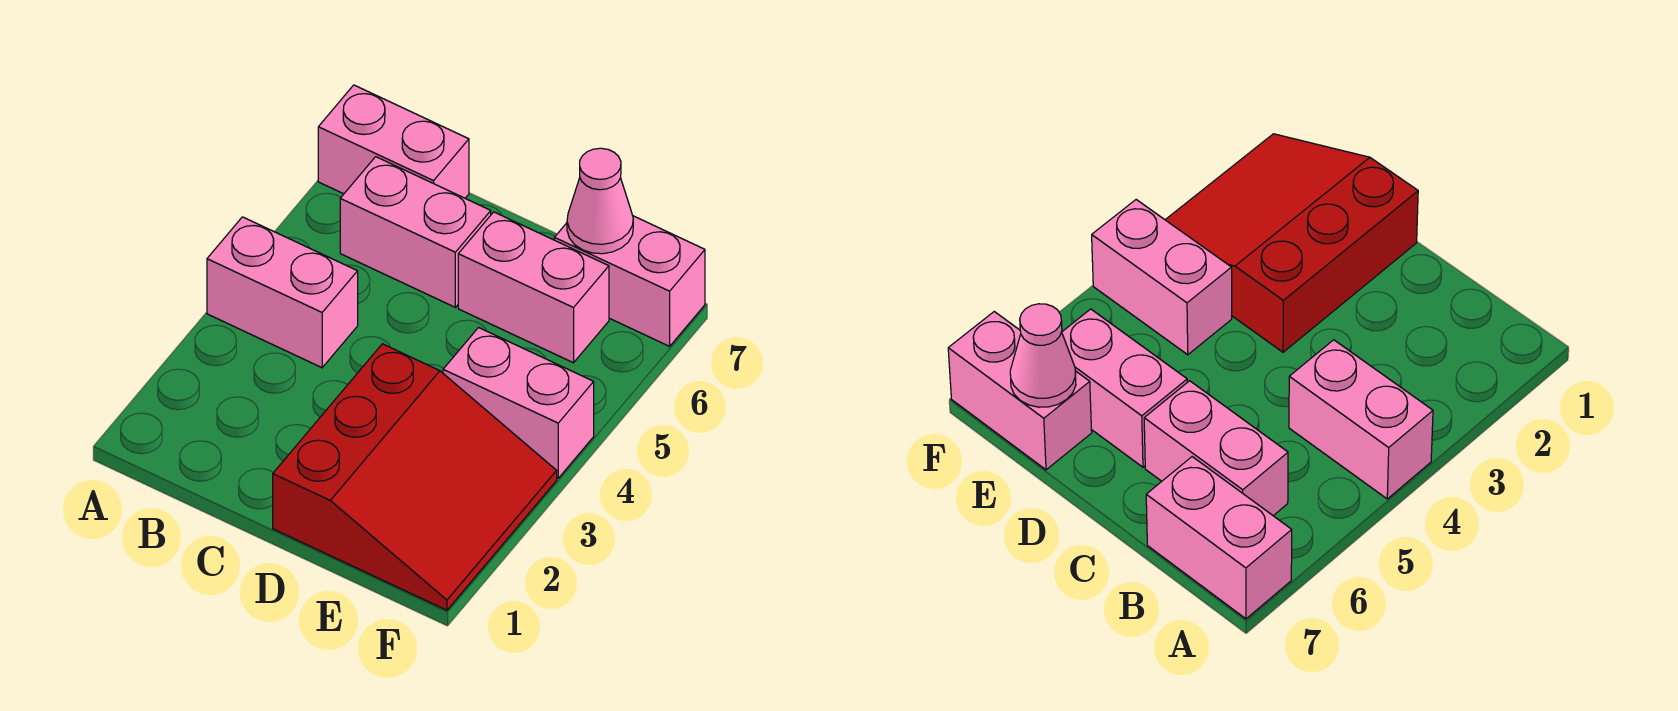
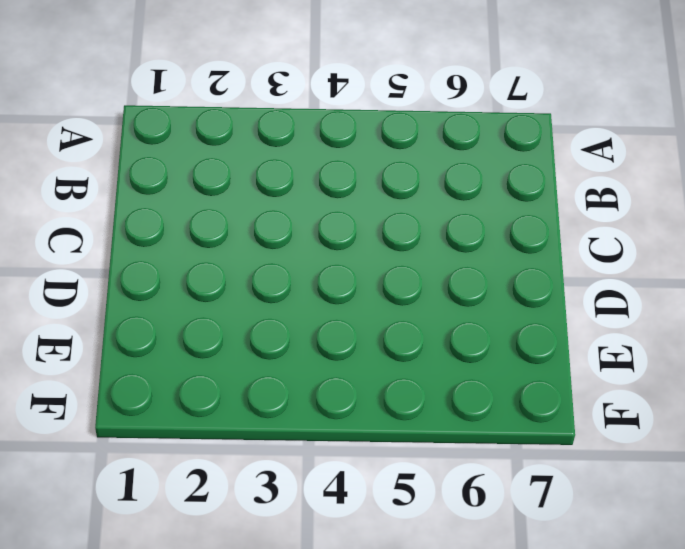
none -> pink 1x2 brick [207,217,358,368]
none -> pink 1x2 brick [318,85,469,198]

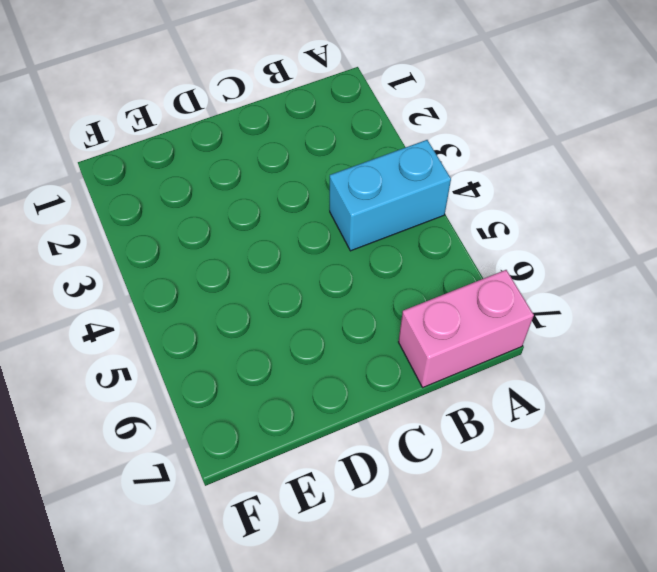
cyan 1x2 brick [330,140,451,251] -> pink 1x2 brick [207,217,358,368]
none -> pink 1x2 brick [340,157,491,307]
none -> red 3x3 slope [273,344,557,610]

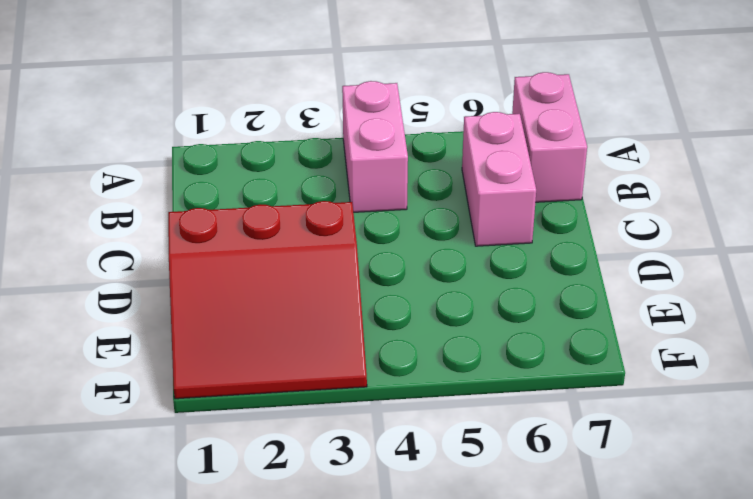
none -> pink 1x2 brick [458,212,609,363]
none -> pink 1x2 brick [443,328,594,478]

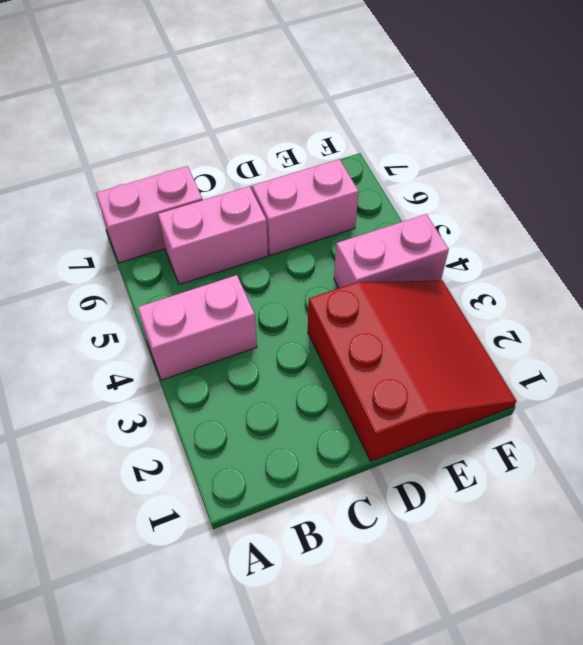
none -> pink 1x2 brick [554,216,705,346]
none -> pink 1x1 cone [567,148,633,254]

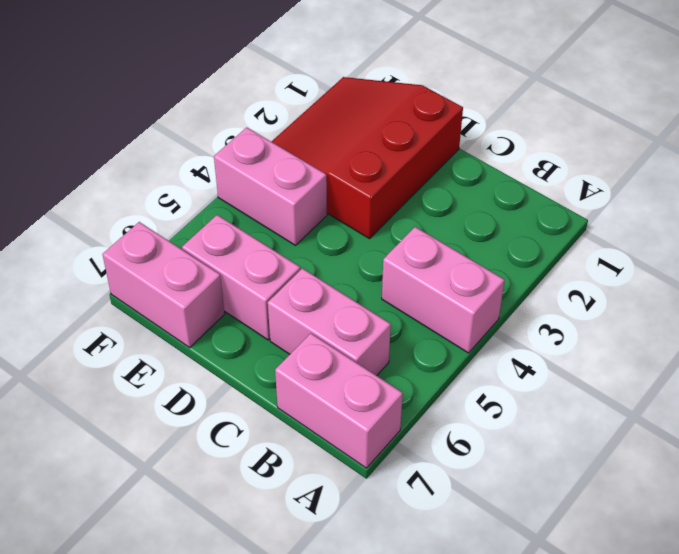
none -> pink 1x1 cone [567,148,633,254]

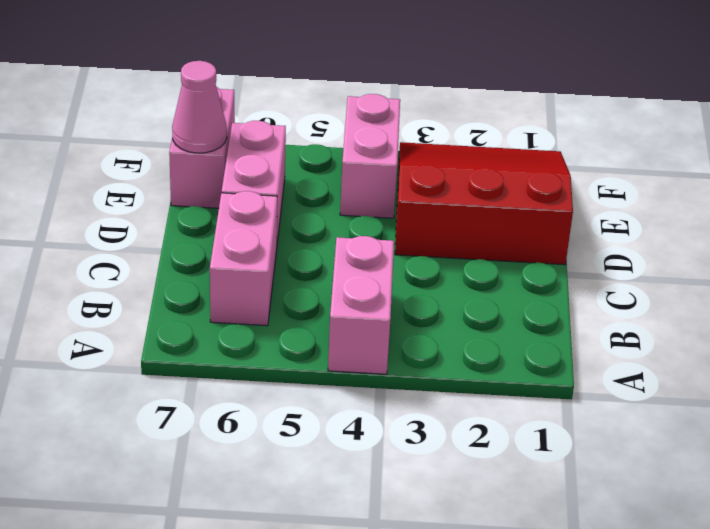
none -> pink 1x2 brick [318,85,469,198]

